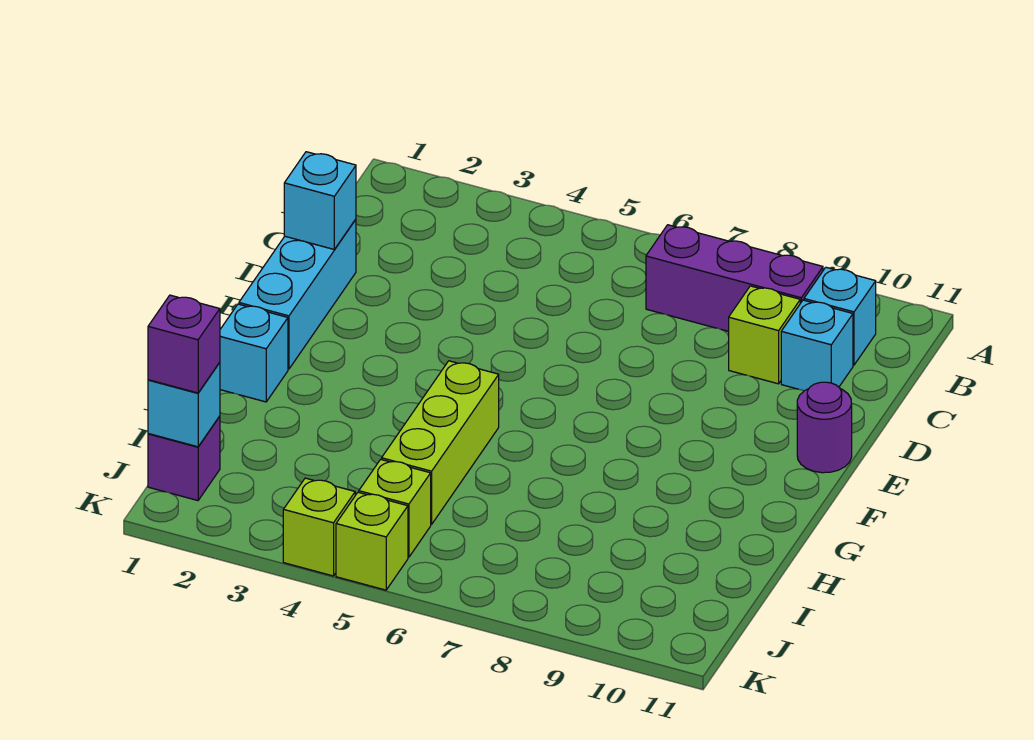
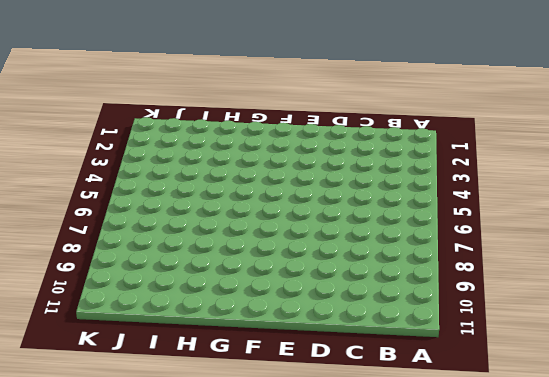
none -> purple 1x3 brick [646,225,823,331]
none -> cyan 1x1 brick [804,267,876,365]
none -> lime 1x1 brick [729,286,800,384]

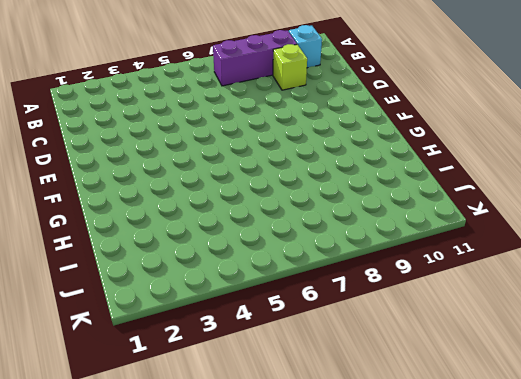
none -> cyan 1x1 brick [781,300,853,391]
none -> cyan 1x3 brick [239,219,356,369]
none -> purple 1x1 round brick [797,382,852,473]

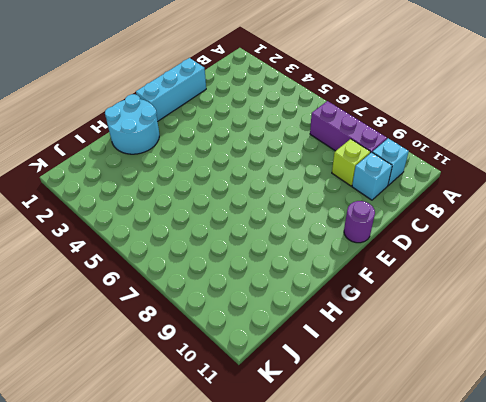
cyan 2x2 round brick [105,94,159,154] -> cyan 1x1 brick [220,304,288,402]
none -> lime 1x3 brick [382,361,499,524]
none -> purple 1x1 brick [148,416,220,501]
none -> lime 1x1 brick [359,459,431,557]

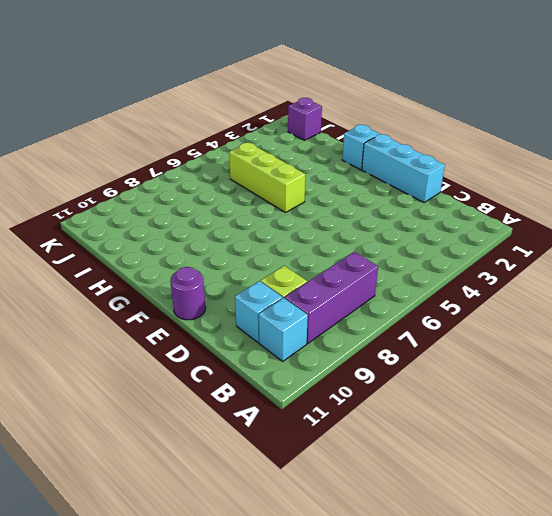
none -> lime 1x1 brick [359,459,431,557]
none -> lime 1x1 brick [283,478,355,576]
none -> lime 1x1 brick [336,492,408,590]

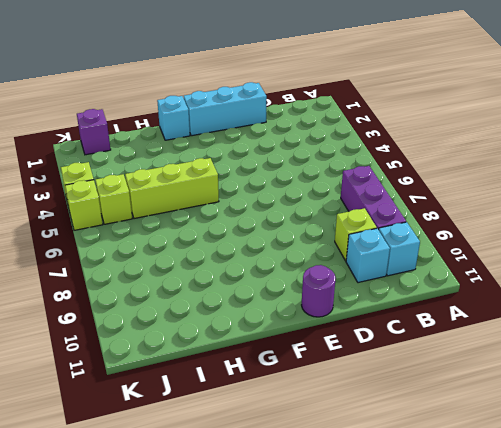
none -> cyan 1x1 brick [284,152,356,249]
none -> cyan 1x1 brick [148,362,220,447]
none -> purple 1x1 brick [148,295,220,393]

